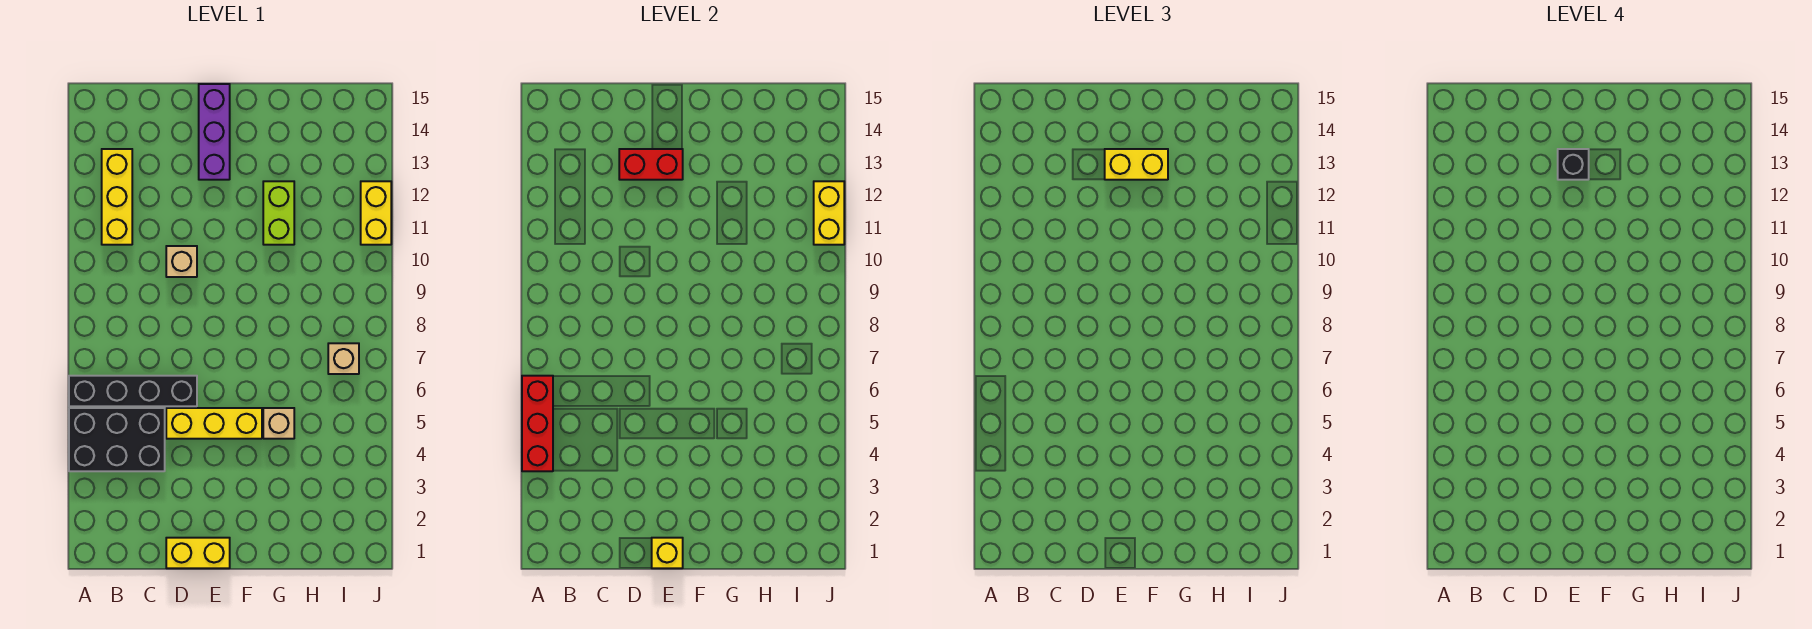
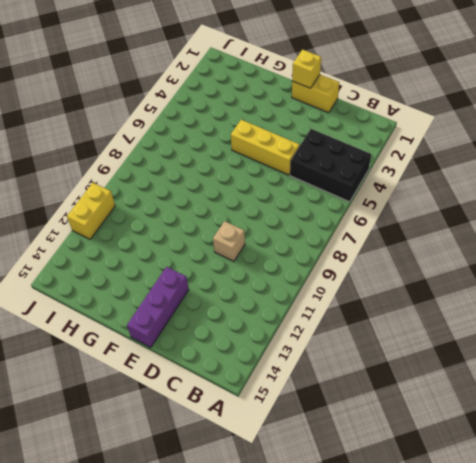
none -> black 1x4 brick [69,376,197,406]
none -> yellow 1x3 brick [102,149,132,245]
none -> tan 1x1 brick [263,408,294,439]

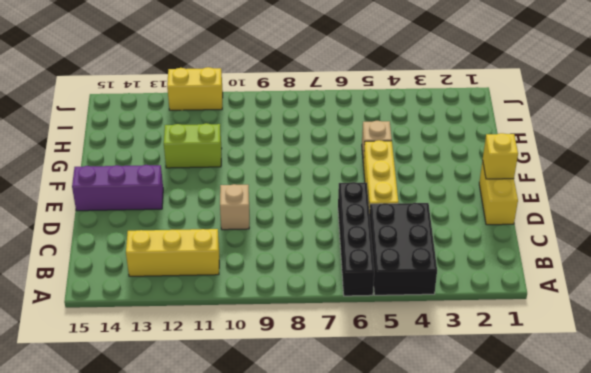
none -> tan 1x1 brick [328,343,359,374]
none -> red 1x3 brick [522,376,553,471]
none -> red 1x2 brick [619,149,683,180]

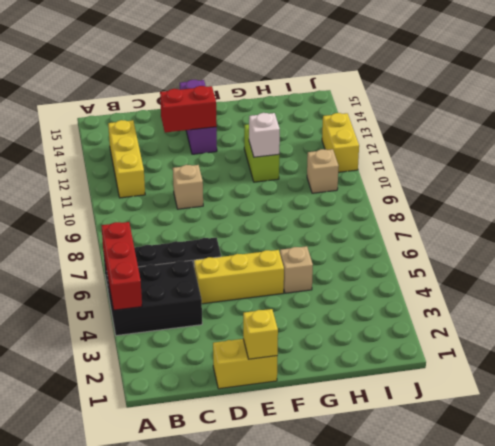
white 1x1 brick [249,113,280,157] -> none
tan 1x1 brick [307,149,339,193] -> tan 1x1 brick moved to [328,343,359,374]
none -> yellow 1x2 brick [814,181,844,245]
none -> yellow 1x2 brick [1105,149,1168,180]
none -> black 1x1 brick [1558,149,1589,180]

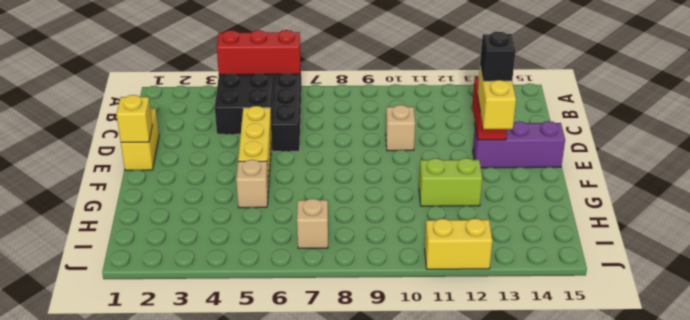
none -> yellow 1x3 brick [102,149,132,245]
none -> yellow 1x2 brick [814,181,844,245]

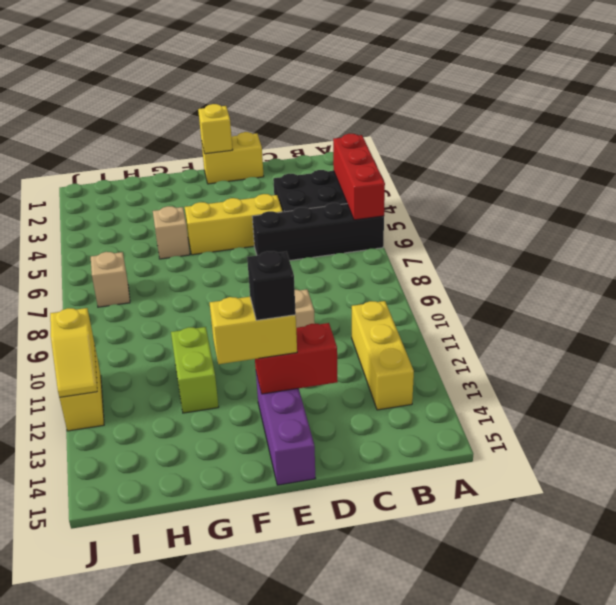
yellow 1x2 slope [50,308,97,397] -> yellow 1x2 brick [814,181,844,245]

